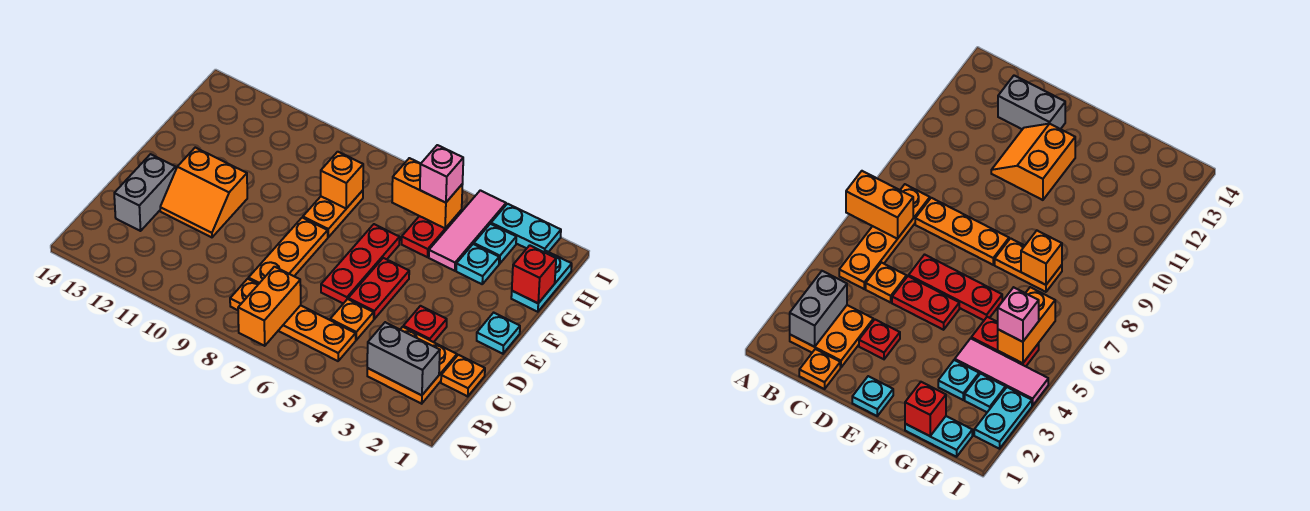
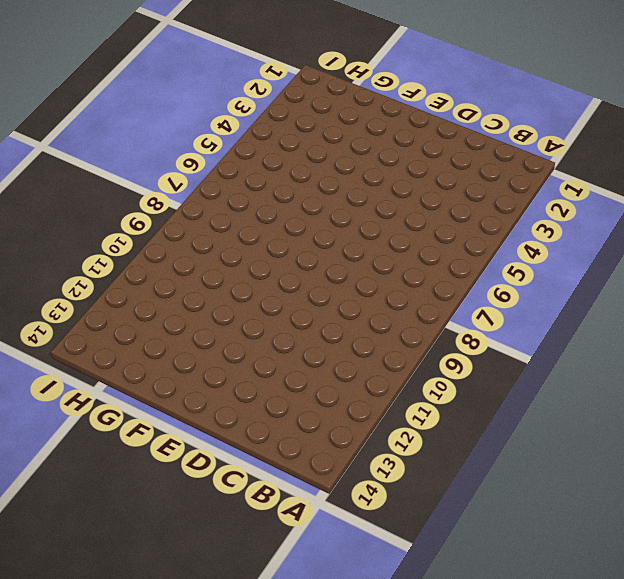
none -> orange 2x2 plate [367,327,457,404]
none -> orange 1x4 plate [230,279,356,361]
none -> orange 1x1 plate [441,355,485,396]

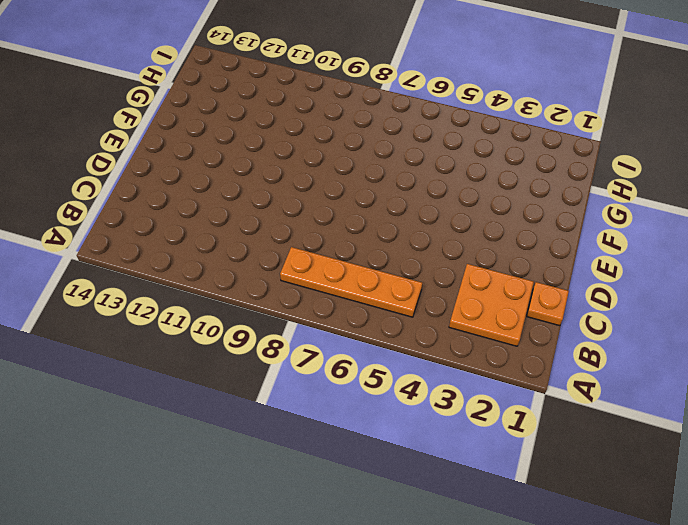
none -> orange 1x1 plate [330,299,374,340]
none -> orange 1x3 plate [248,218,328,284]
none -> grey 1x2 brick [114,154,176,231]

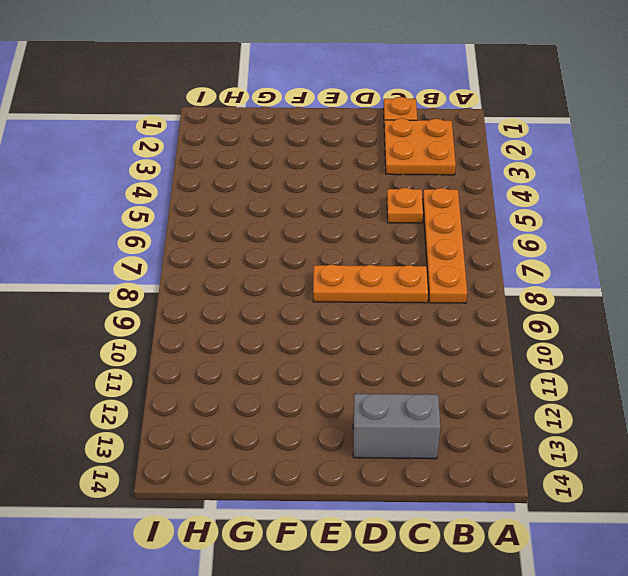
none -> red 1x1 plate [403,306,447,342]
none -> red 1x2 plate [348,258,409,319]
none -> red 1x3 plate [321,224,400,304]

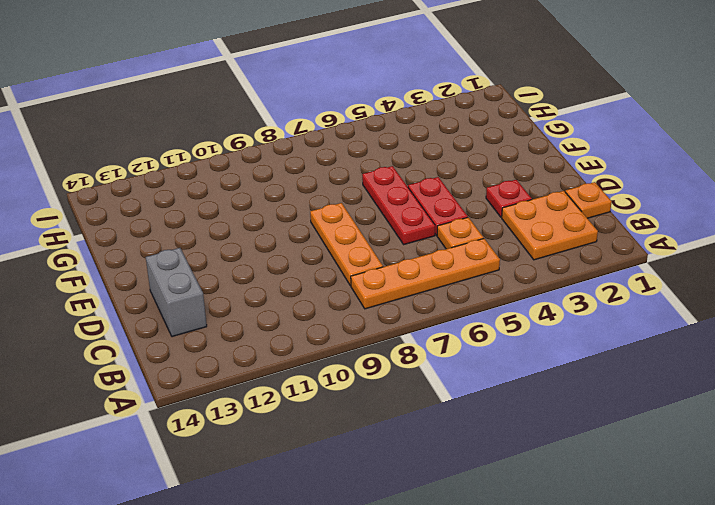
none -> orange 2x2 slope [160,148,247,237]
none -> cyan 1x1 plate [477,313,520,354]
none -> orange 1x2 plate [303,190,363,237]

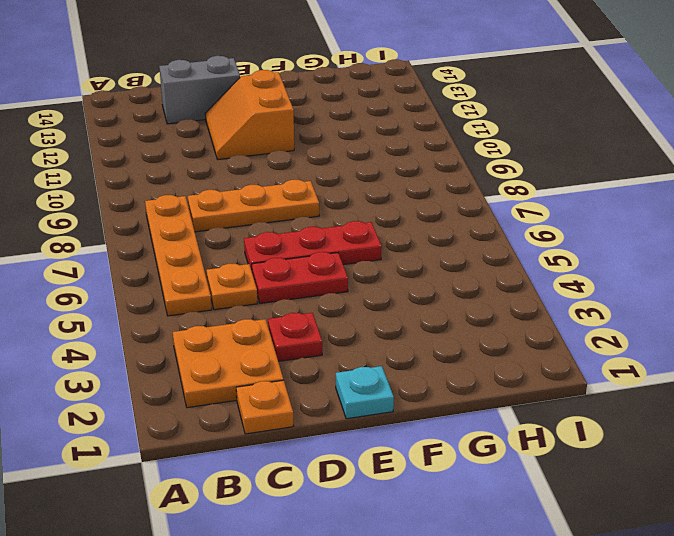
none -> orange 1x2 plate [303,190,363,237]
none -> cyan 1x2 plate [511,251,572,312]
none -> cyan 1x1 plate [456,244,499,284]

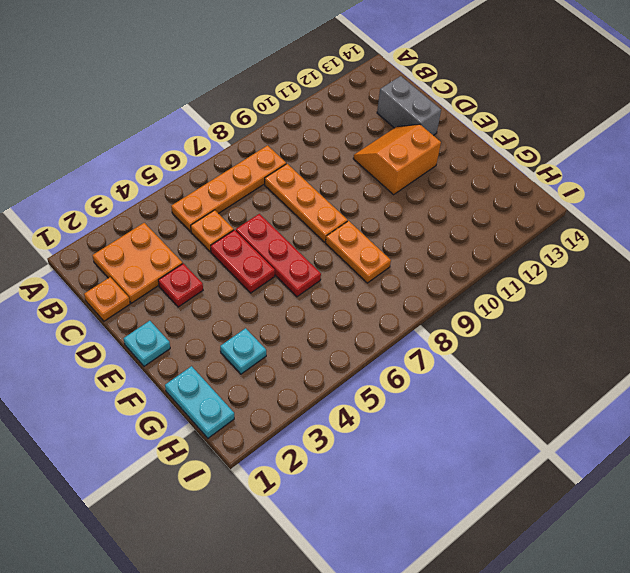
none -> pink 1x3 tile [429,190,506,271]
none -> red 1x2 plate [402,210,462,257]
none -> cyan 1x1 plate [474,224,516,264]

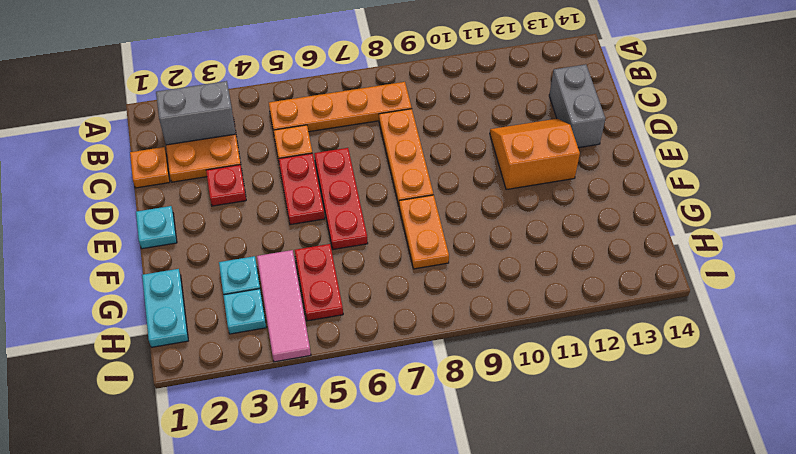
none -> cyan 1x2 plate [491,204,561,252]
none -> orange 1x2 brick [238,267,301,346]
none -> red 1x1 brick [512,245,556,303]

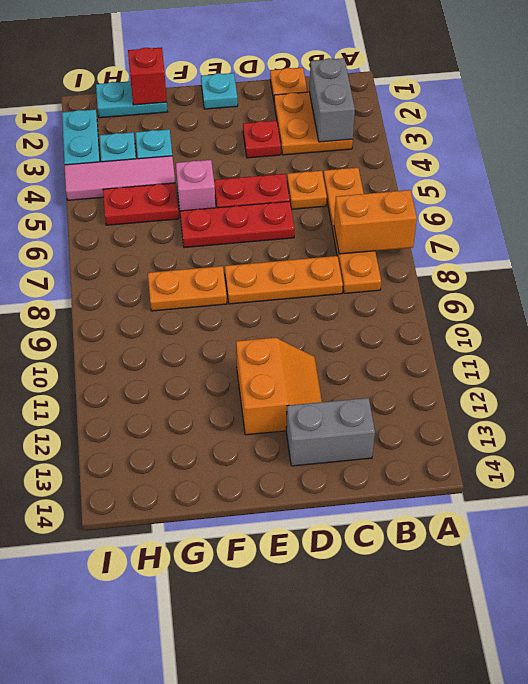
pink 1x1 brick [176,160,216,211] -> pink 1x1 brick moved to [420,145,463,203]
none -> orange 1x1 brick [321,152,363,208]
none -> orange 1x2 brick [392,158,463,228]

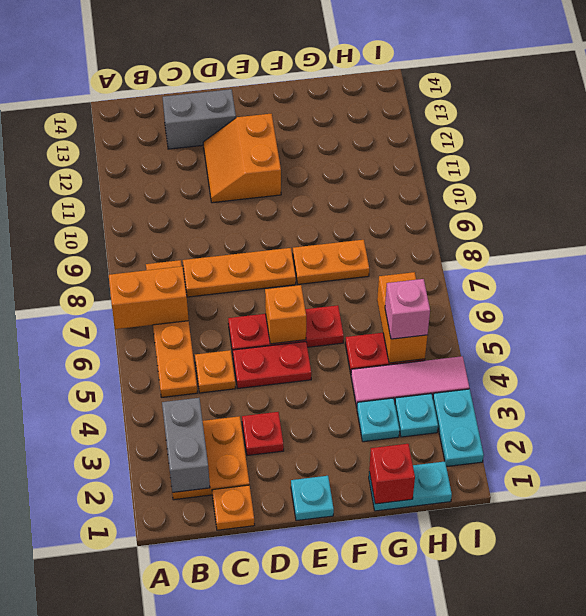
orange 1x1 brick [265,285,306,344] -> orange 1x1 brick moved to [321,152,363,208]

